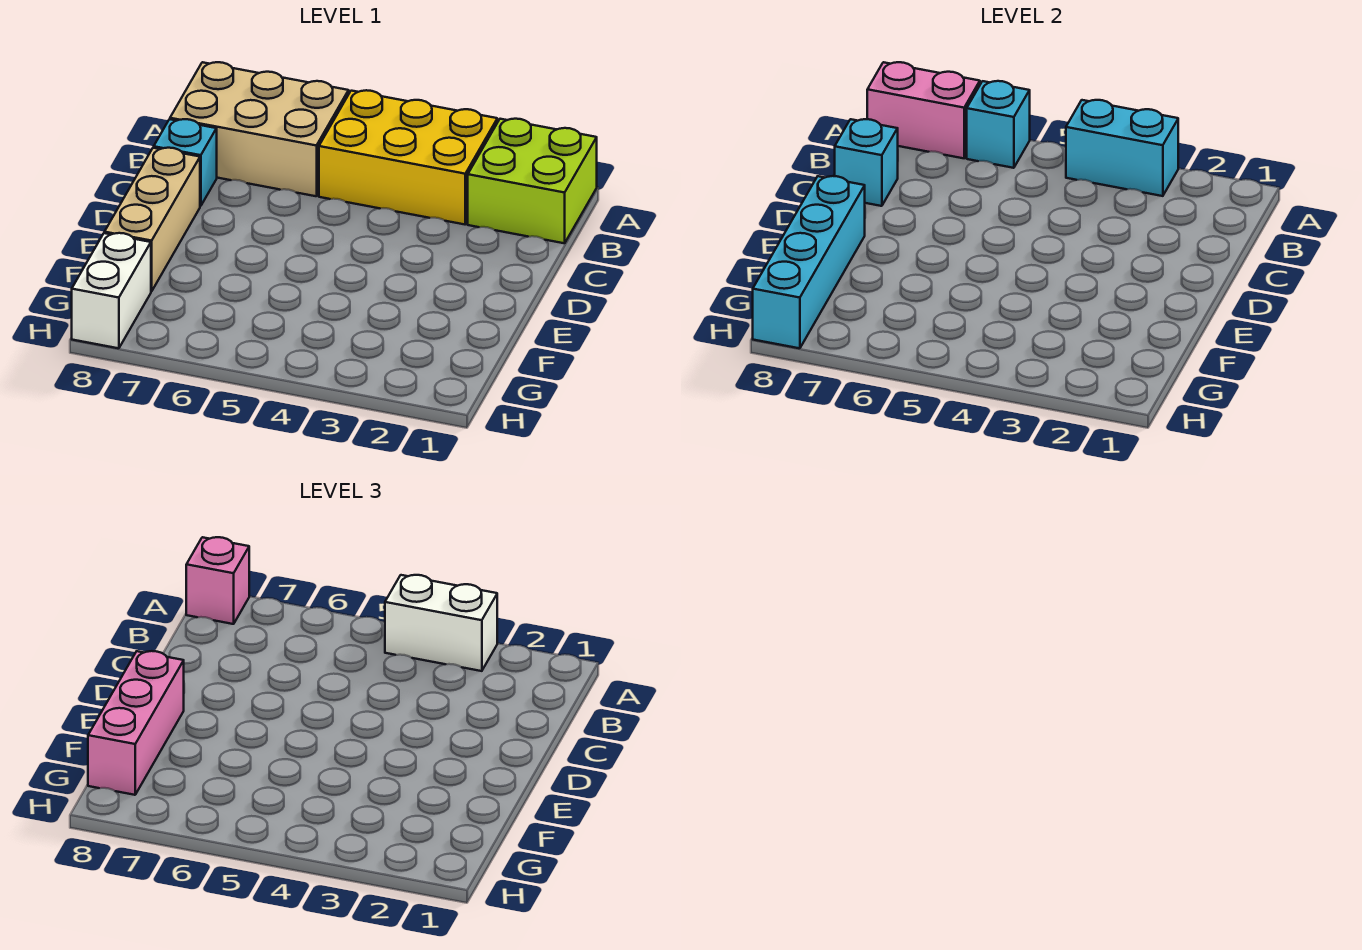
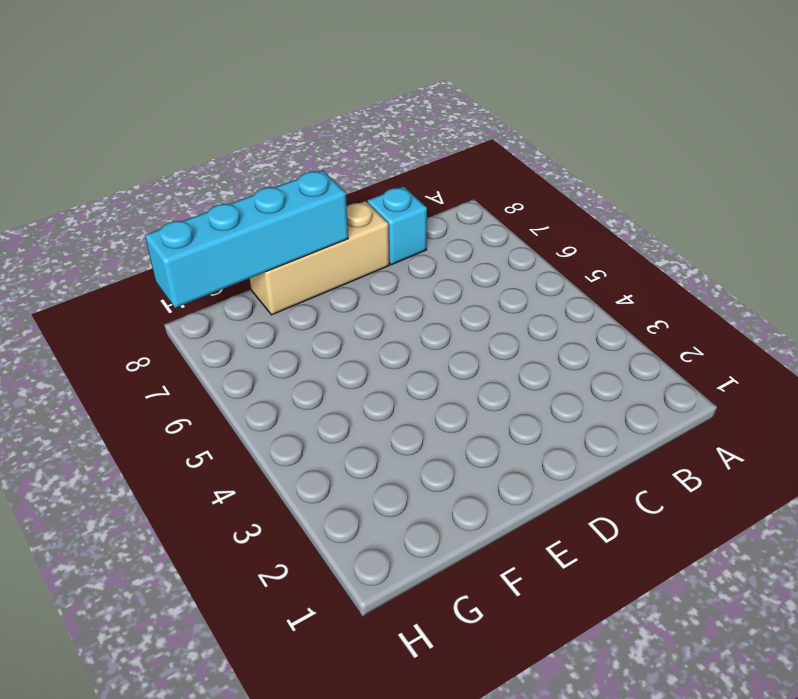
none -> lime 2x2 brick [468,119,597,243]
none -> yellow 2x3 brick [319,90,497,224]
none -> tan 2x3 brick [170,62,349,196]

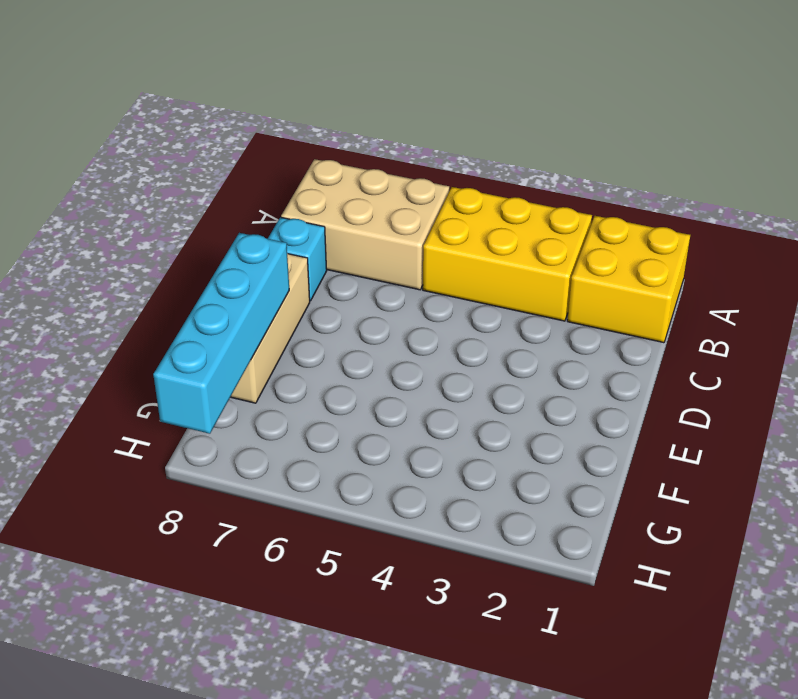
yellow 2x2 brick [567,216,690,343] -> lime 2x2 brick [468,119,597,243]
none -> white 1x2 brick [72,233,151,348]
none -> cyan 1x2 brick [1066,100,1178,196]
none -> cyan 1x1 brick [967,81,1030,168]

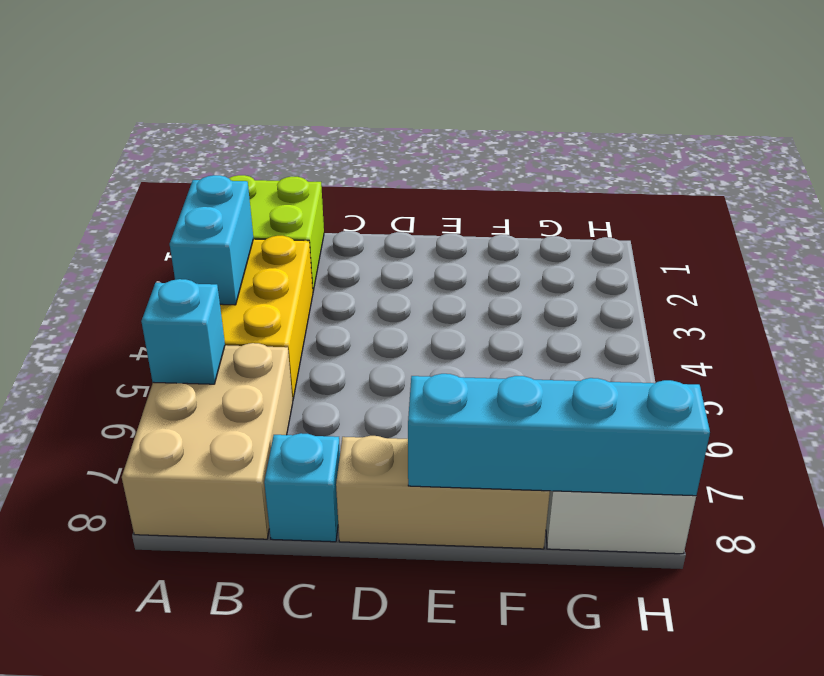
none -> pink 1x2 brick [867,62,980,158]
none -> cyan 1x1 brick [835,119,898,206]
none -> white 1x2 brick [385,575,497,671]

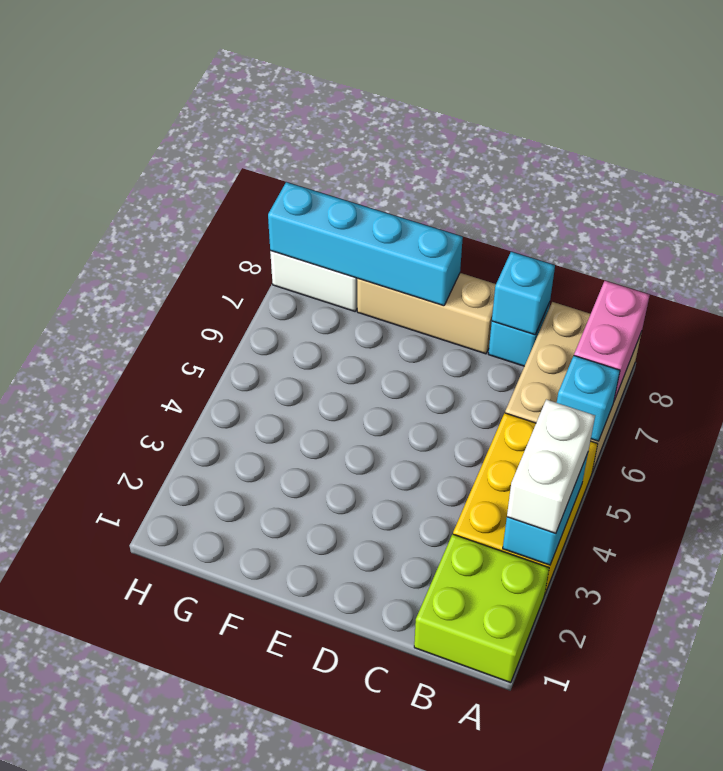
none -> pink 1x1 brick [186,537,249,624]
none -> pink 1x3 brick [88,651,184,795]

